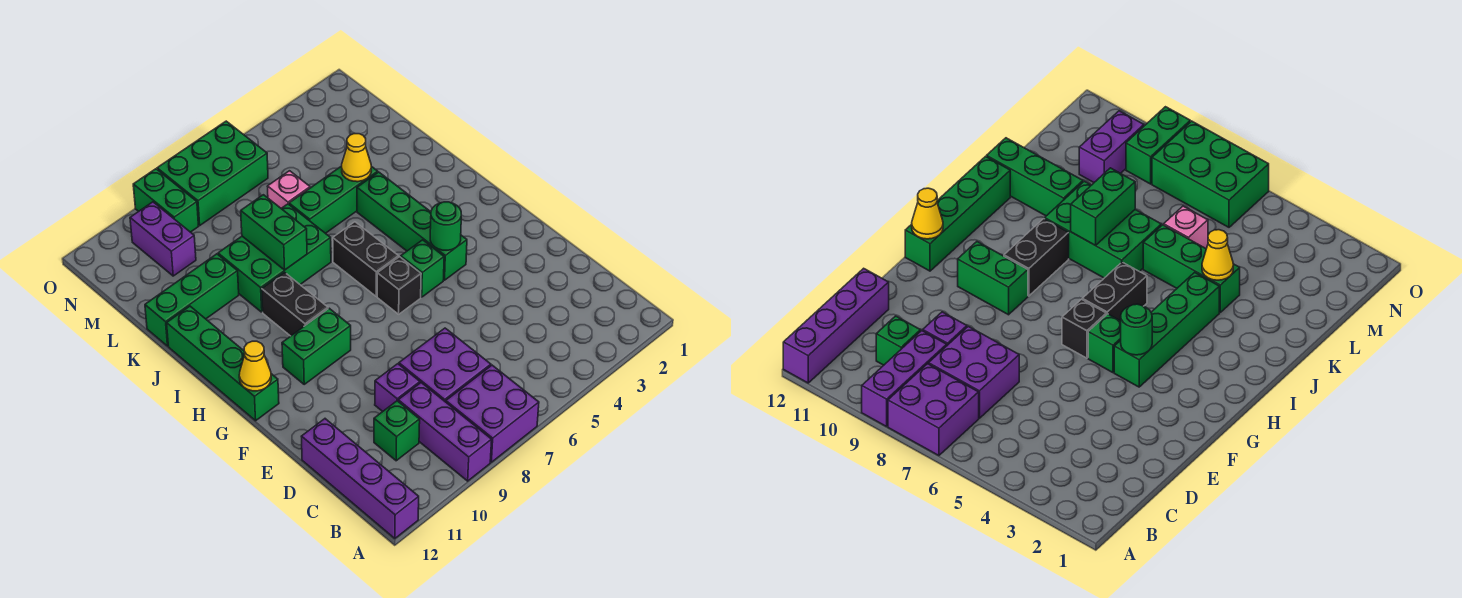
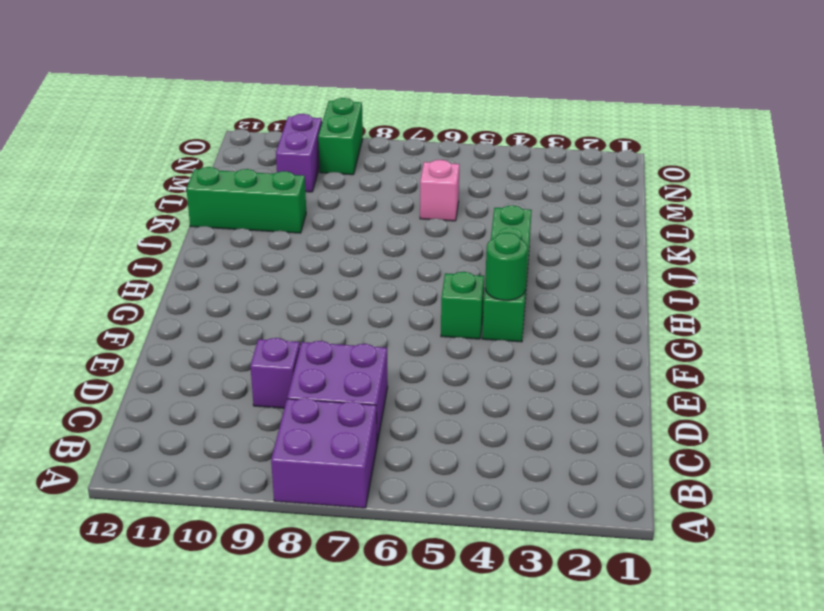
none -> purple 1x3 brick [398,383,492,481]
none -> purple 1x4 brick [301,419,419,539]
none -> green 1x1 brick [374,401,420,461]

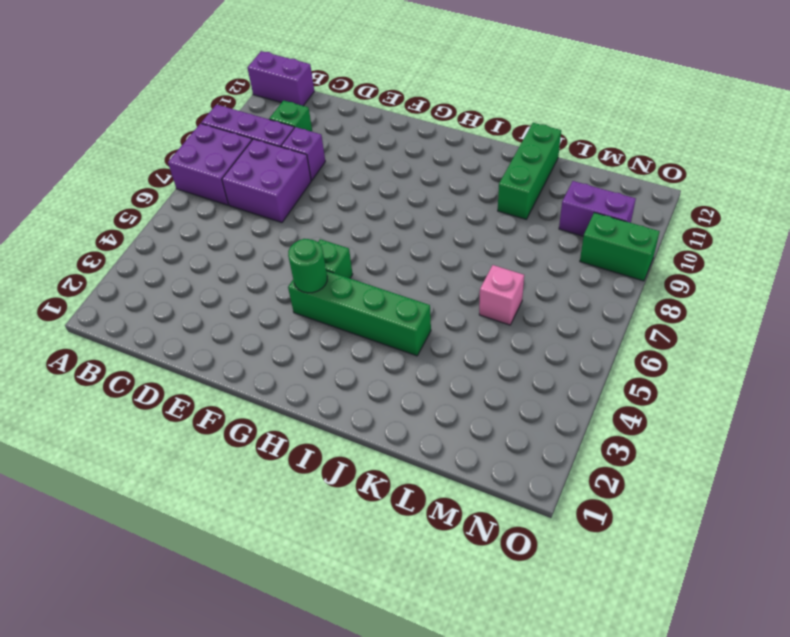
purple 1x2 brick [248,51,314,106] -> purple 1x4 brick [301,419,419,539]
none -> black 1x1 brick [377,257,421,314]
none -> green 1x2 brick [282,308,351,384]
none -> green 1x4 brick [167,306,279,421]

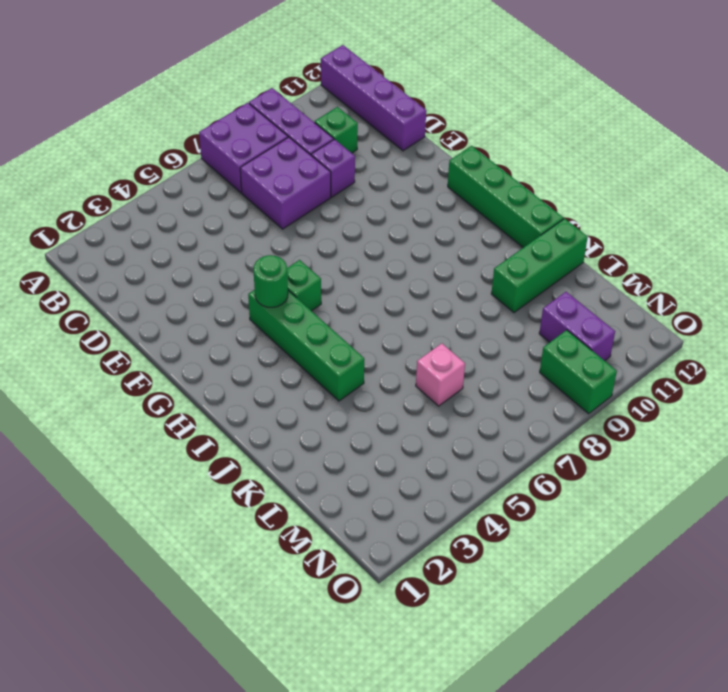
none -> black 1x1 brick [377,257,421,314]
none -> green 1x2 brick [282,308,351,384]
none -> black 1x2 brick [333,222,399,296]

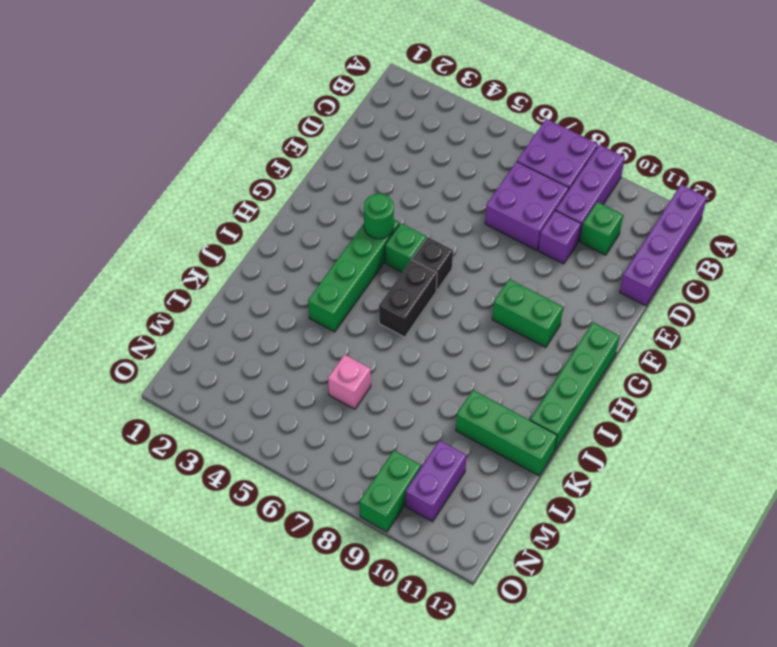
none -> black 1x2 brick [262,272,328,336]
none -> green 2x3 brick [218,204,331,312]
none -> green 1x3 brick [289,166,378,233]

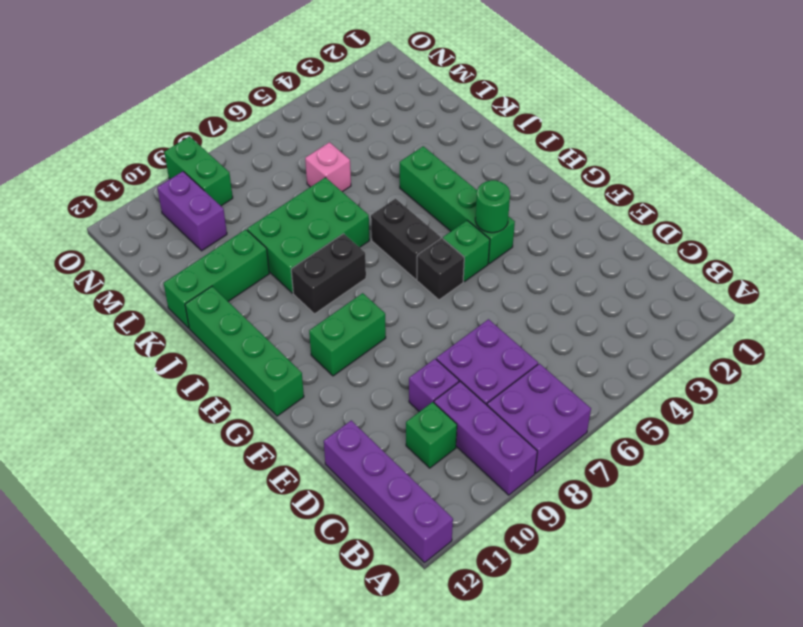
black 1x2 brick [291,234,366,314] -> black 1x2 brick turned to [262,272,328,336]
none -> green 1x3 brick [289,166,378,233]
none -> green 2x3 brick [157,121,268,225]
none -> yellow 1x1 cone [239,341,271,391]

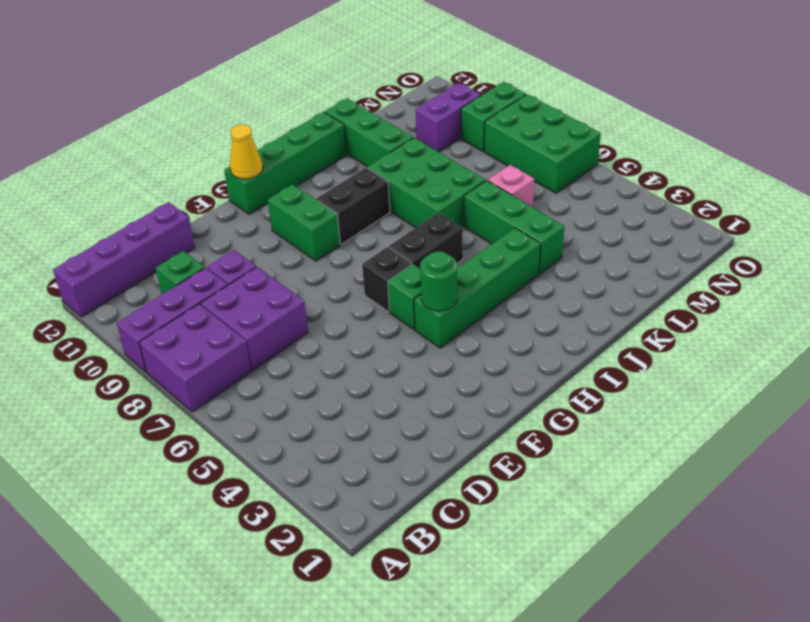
none -> green 1x2 brick [241,195,307,270]
none -> yellow 1x1 cone [342,134,371,182]

